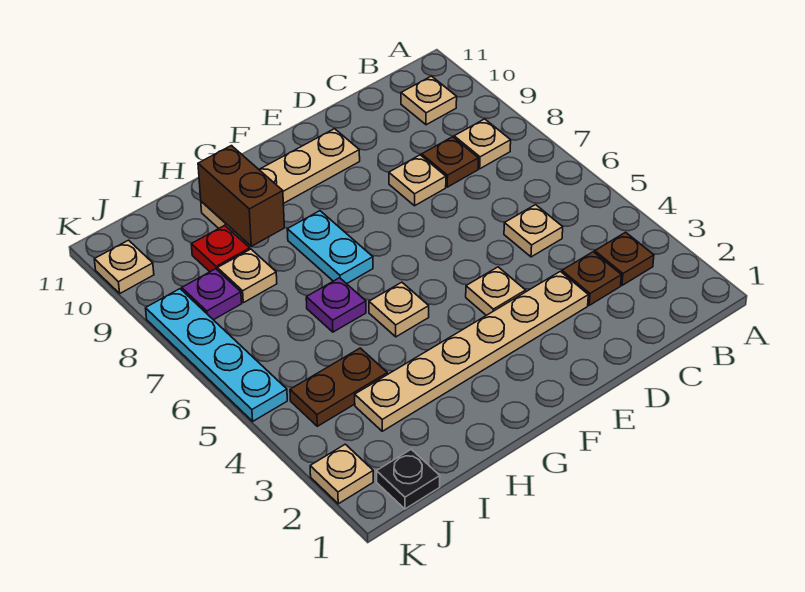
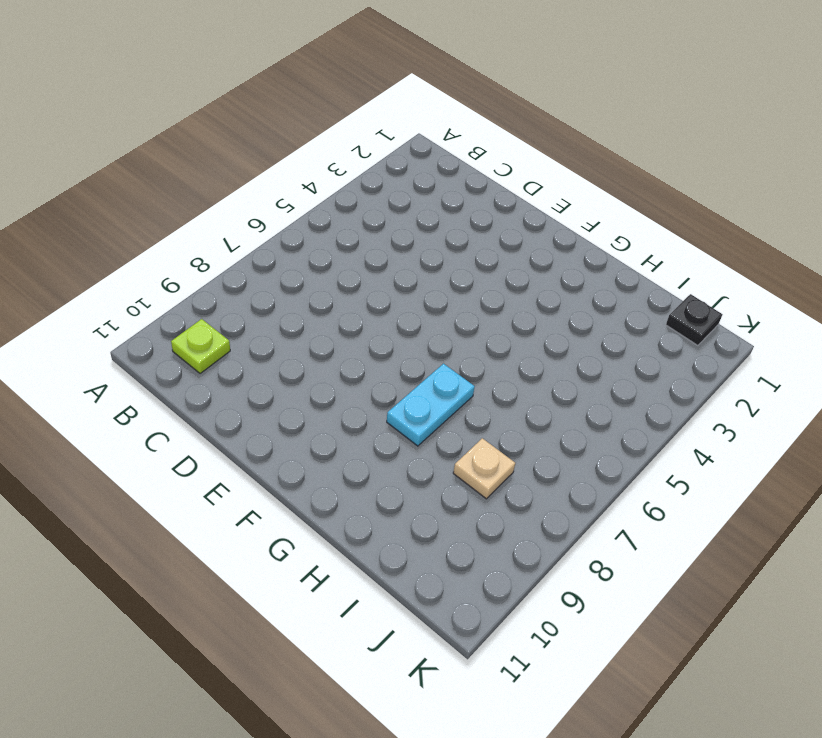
lime 1x1 plate [171,319,230,374] -> tan 1x1 plate [401,76,457,125]
none -> brown 1x1 plate [595,232,654,285]
none -> tan 1x1 plate [454,119,511,169]
none -> brown 1x1 plate [562,252,621,305]

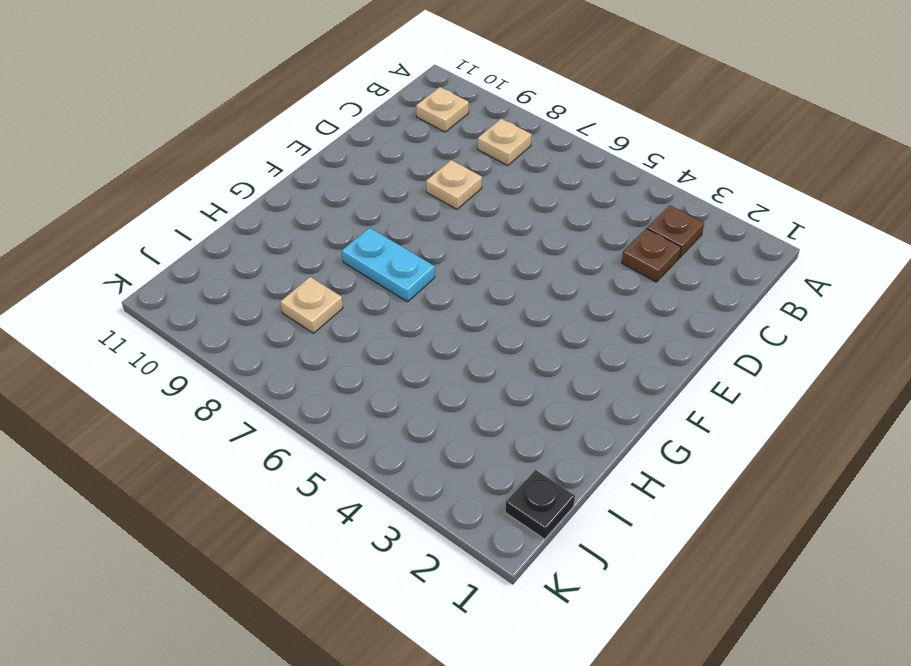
none -> tan 1x1 plate [504,205,563,257]
none -> brown 1x1 plate [422,137,479,187]
none -> tan 1x6 plate [355,271,588,431]

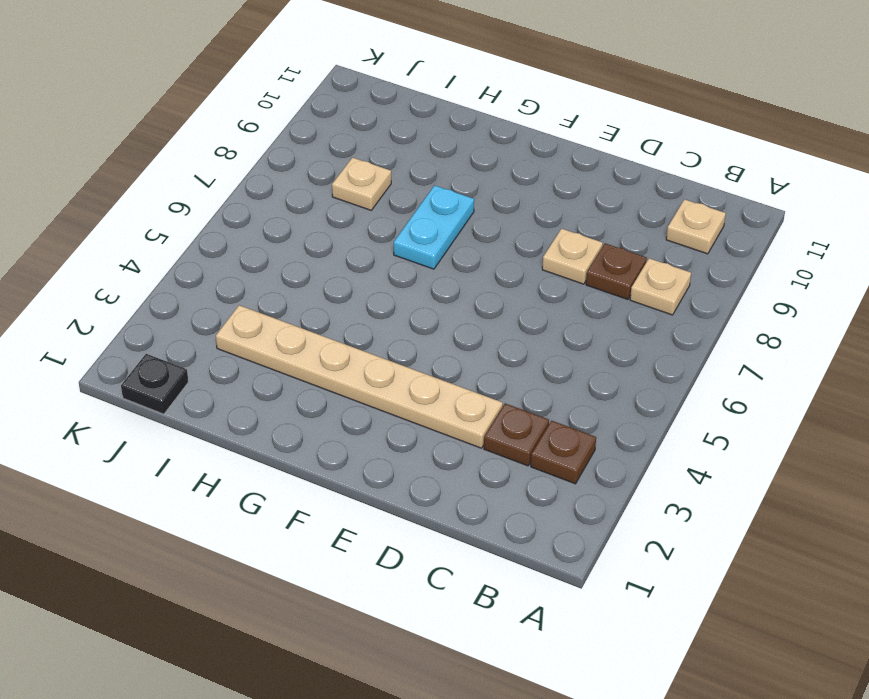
none -> tan 1x1 plate [504,205,563,257]
none -> tan 1x1 plate [466,267,526,315]
none -> tan 1x4 plate [201,129,360,232]

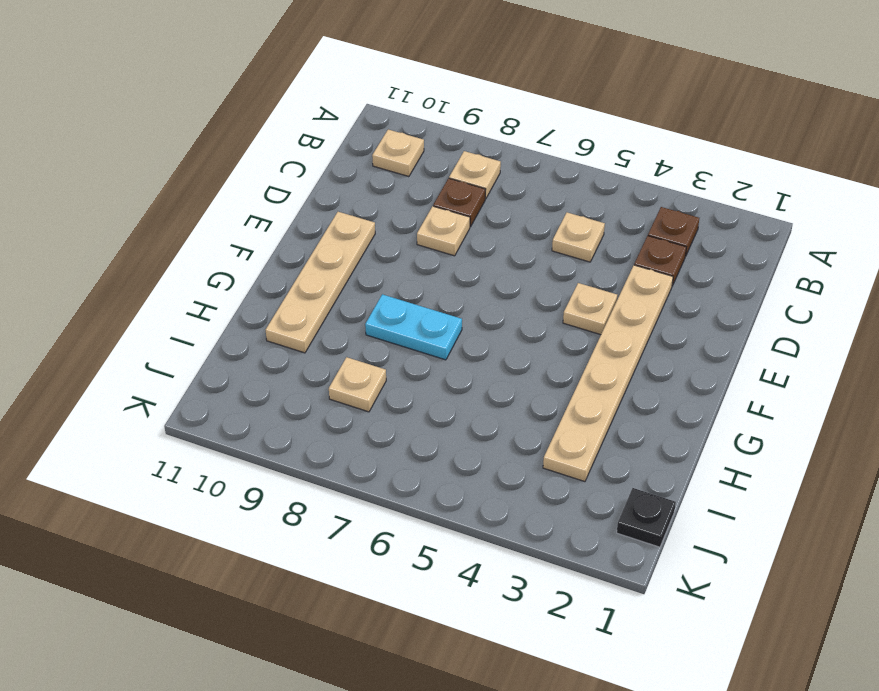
none -> tan 1x1 plate [369,282,429,337]
none -> purple 1x1 plate [306,278,366,332]
none -> brown 1x2 plate [290,348,387,426]

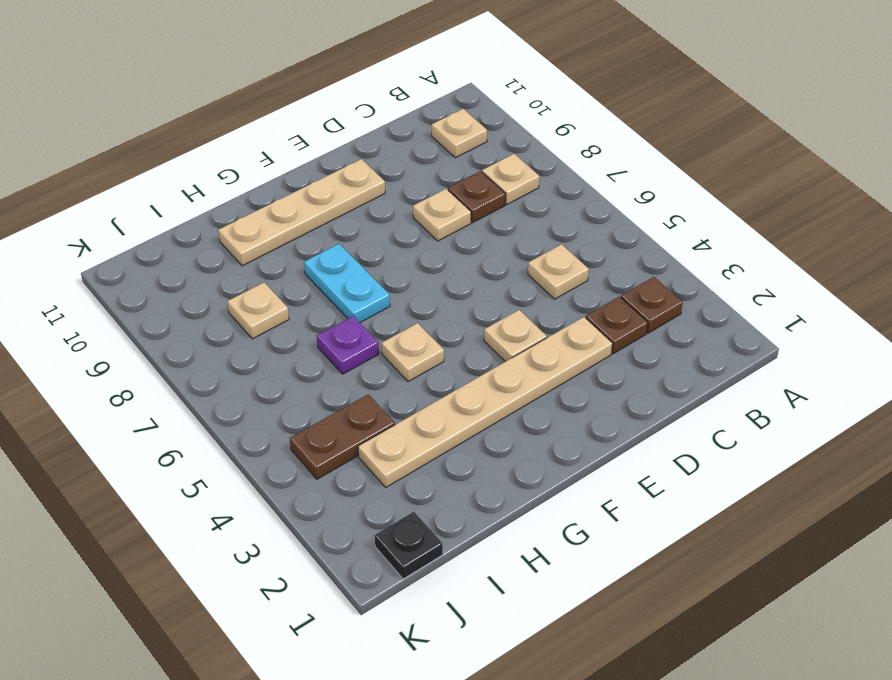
none -> red 1x1 plate [191,225,250,272]
none -> purple 1x1 plate [182,269,242,320]
none -> tan 1x1 plate [310,444,373,504]

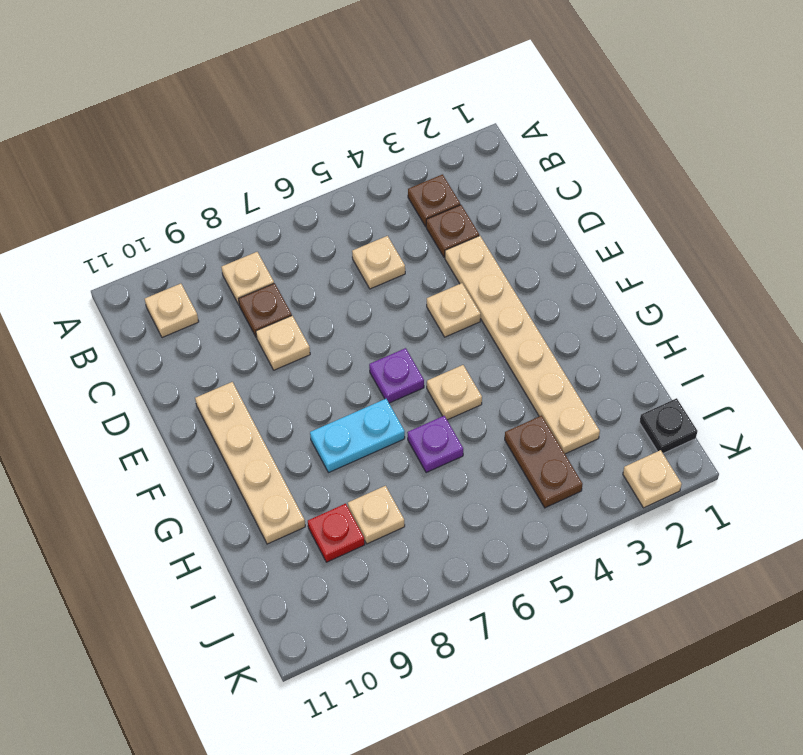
purple 1x1 plate [369,348,424,403] -> purple 1x1 plate moved to [182,269,242,320]
none -> cyan 1x4 plate [146,289,287,421]
none -> tan 1x1 plate [94,240,154,293]
none -> brown 1x2 brick [198,146,284,246]

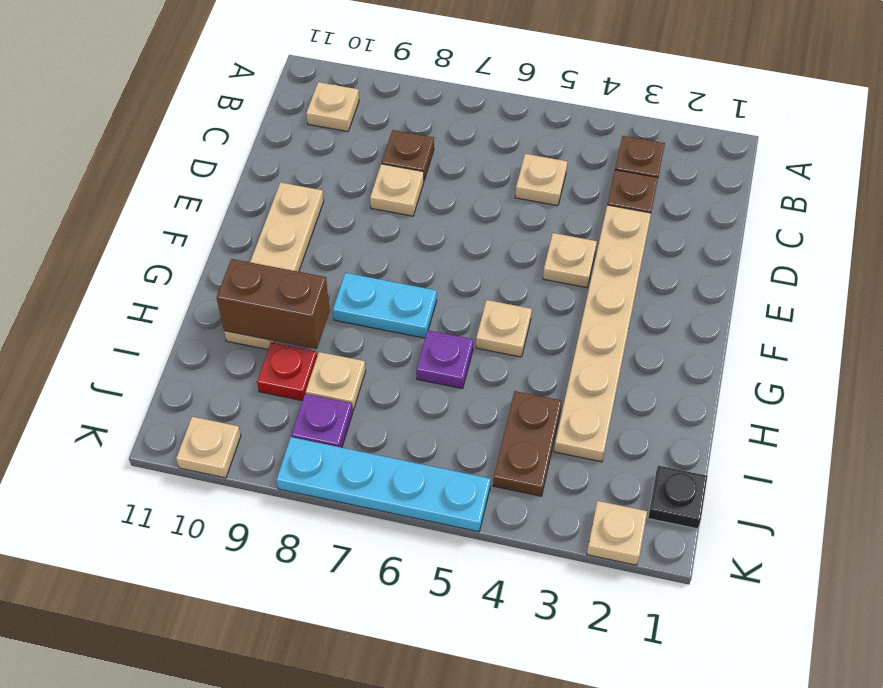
none -> tan 1x1 plate [454,119,511,169]

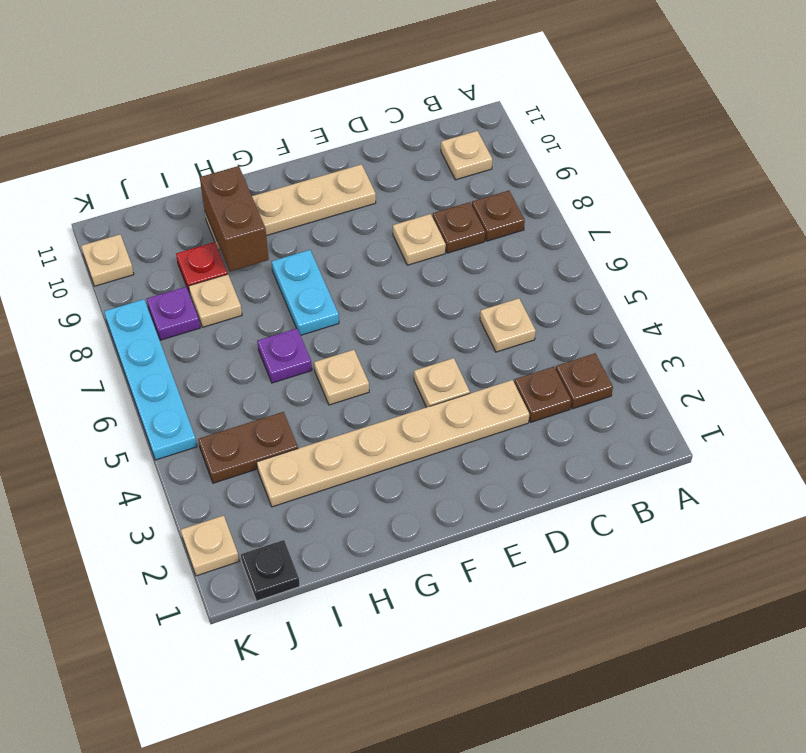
brown 1x1 plate [472,191,525,241] -> tan 1x1 plate [454,119,511,169]

